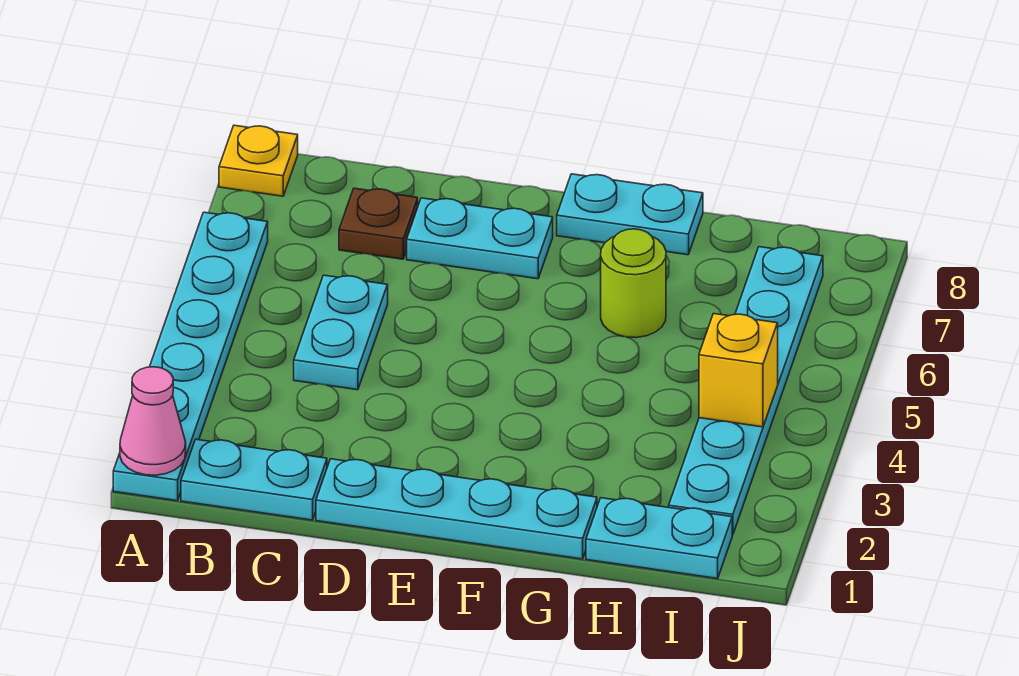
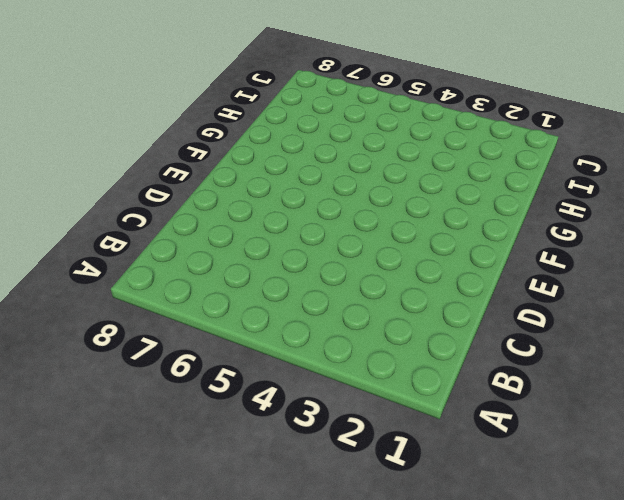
none -> cyan 1x6 plate [113,212,268,501]
none -> yellow 1x1 plate [219,125,298,196]
none -> cyan 1x2 plate [181,439,327,520]

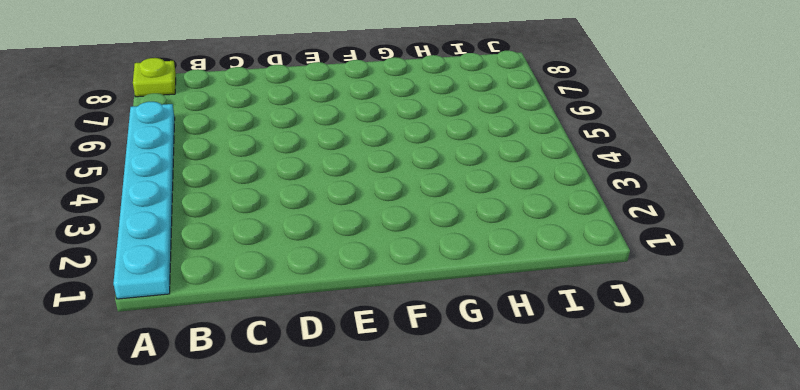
lime 1x1 plate [133,58,176,97] -> yellow 1x1 plate [219,125,298,196]
none -> cyan 1x2 plate [181,439,327,520]
none -> cyan 1x2 plate [294,275,388,390]
none -> brown 1x1 plate [339,188,418,259]

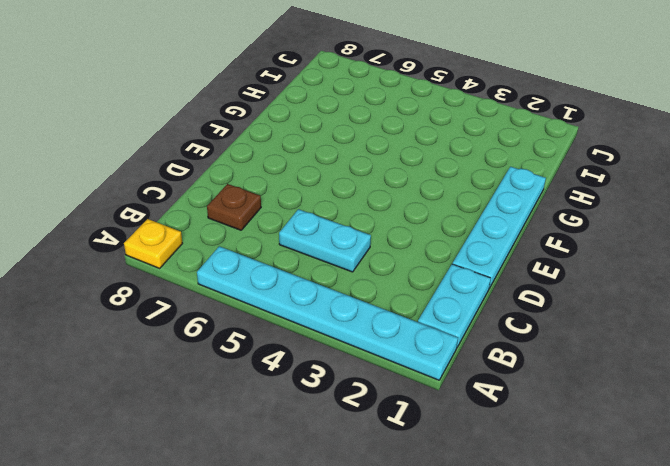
none -> cyan 1x2 plate [407,198,553,279]
none -> cyan 1x2 plate [557,174,703,255]
none -> lime 1x1 round brick [601,229,666,338]

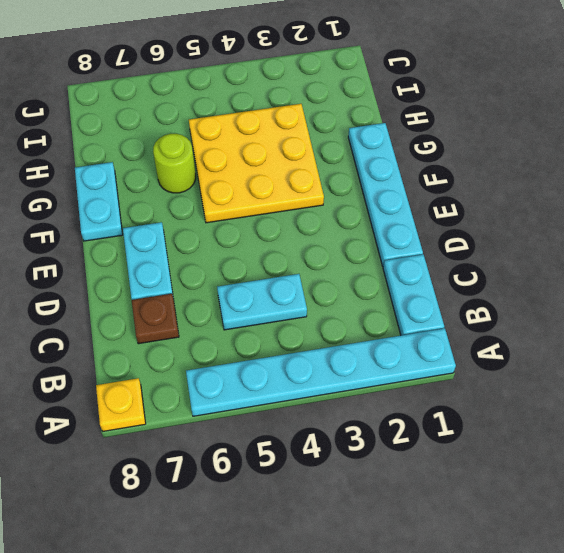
yellow 3x3 plate [189,104,324,223] -> none
none -> cyan 1x2 plate [586,498,732,578]
none -> cyan 1x6 plate [669,247,823,535]
none -> pink 1x1 cone [120,367,186,475]

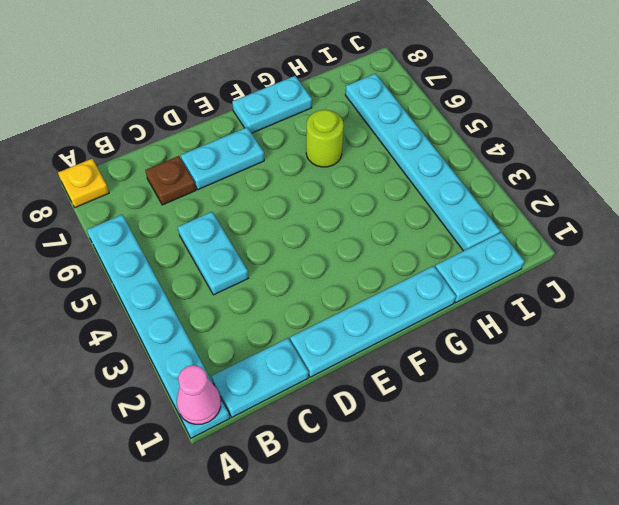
none -> yellow 1x1 brick [699,314,778,427]

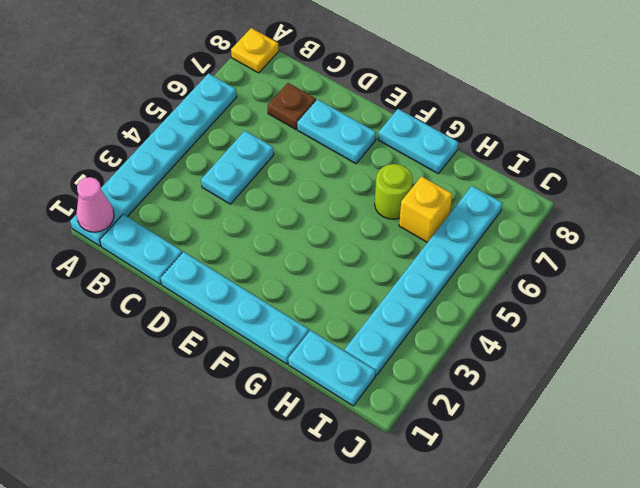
yellow 1x1 brick [399,176,452,243] -> yellow 1x1 brick moved to [699,314,778,427]

